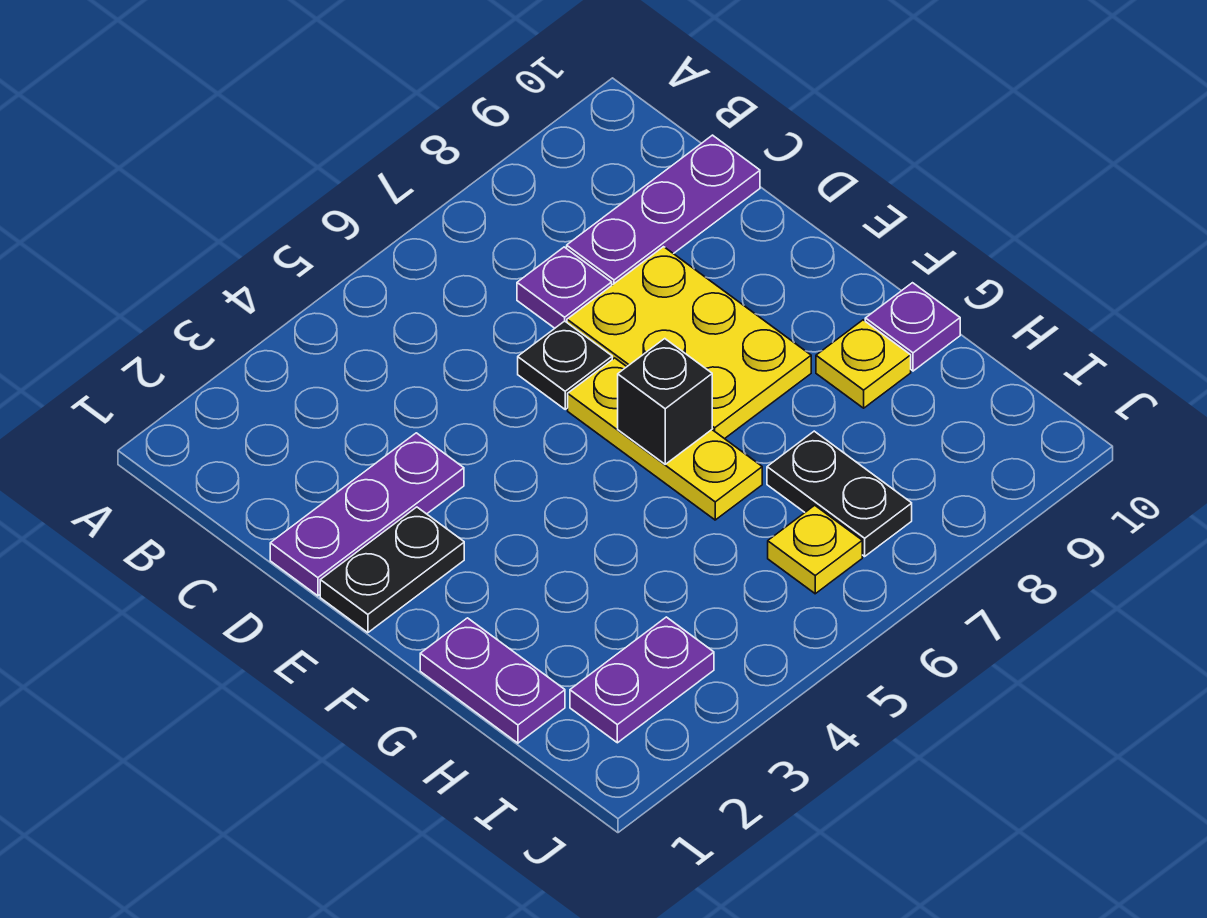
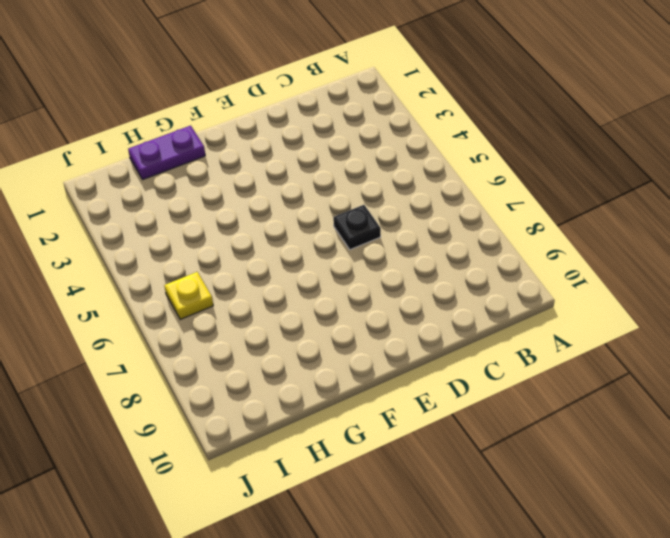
none -> purple 1x1 plate [517,247,612,328]
none -> purple 1x3 plate [567,135,760,285]
none -> purple 1x3 plate [270,433,464,596]

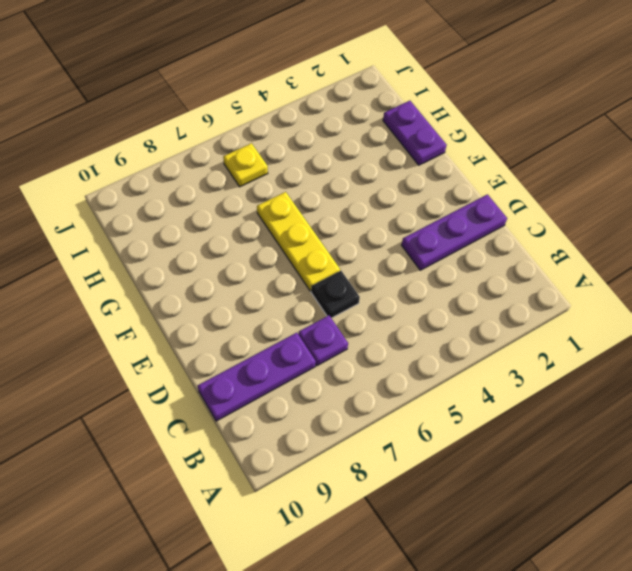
none -> yellow 2x3 plate [567,247,811,439]
none -> black 1x2 plate [320,507,464,633]
none -> yellow 1x1 plate [816,320,911,408]

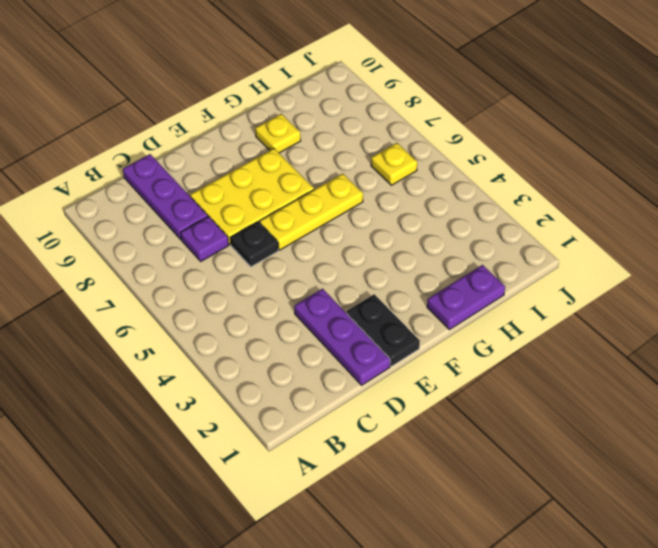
none -> purple 1x1 plate [865,283,960,371]
none -> black 1x2 plate [767,431,912,556]
none -> purple 1x2 plate [570,617,714,743]

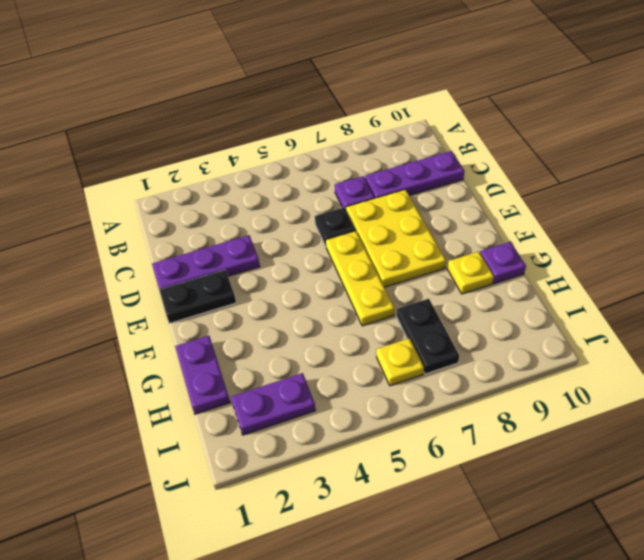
none -> black 1x1 brick [618,339,712,464]

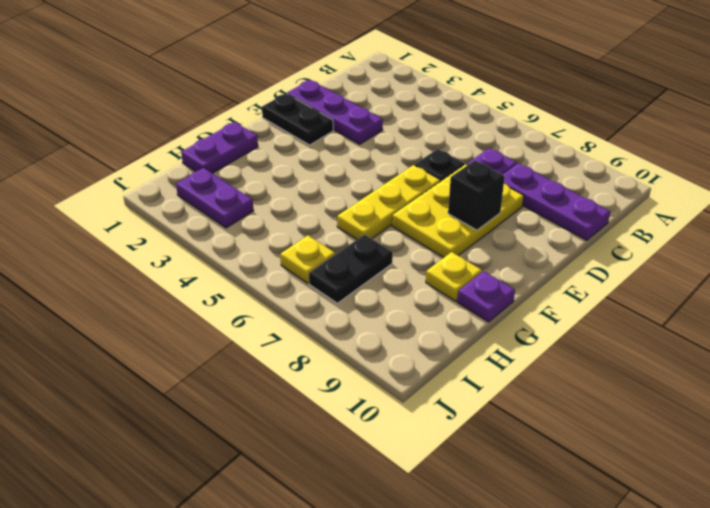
black 1x1 brick [448,160,505,230] -> black 1x1 brick moved to [618,339,712,464]

